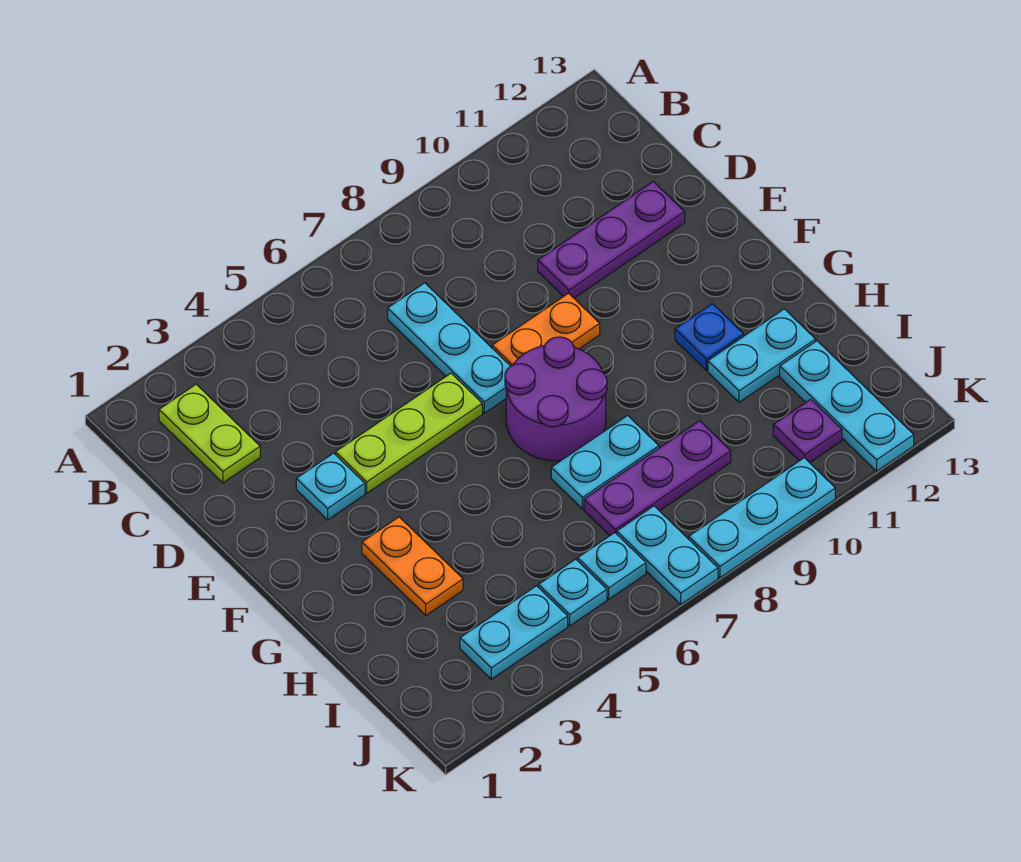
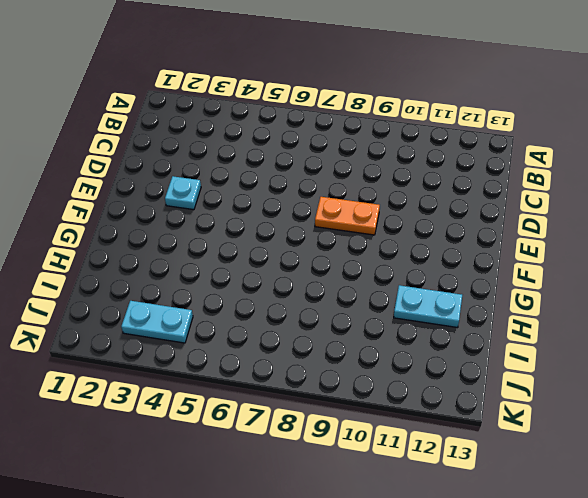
none -> lime 1x2 plate [159,384,260,483]
none -> cyan 1x3 plate [388,283,510,413]
none -> purple 1x3 plate [538,181,685,298]

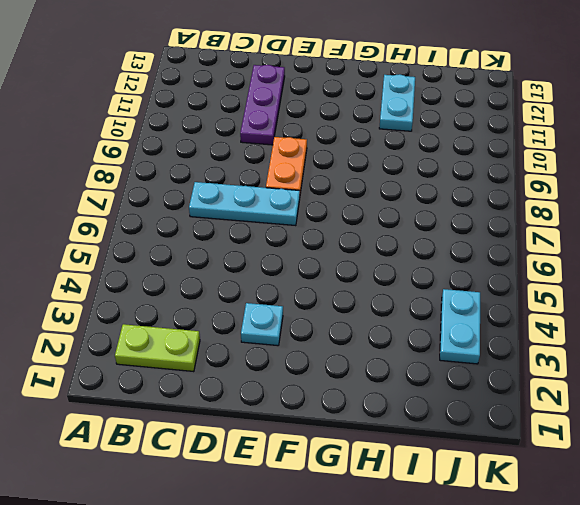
none -> lime 1x3 plate [336,373,482,493]
none -> purple 2x2 round brick [505,337,607,461]
none -> orange 1x2 plate [362,517,463,615]

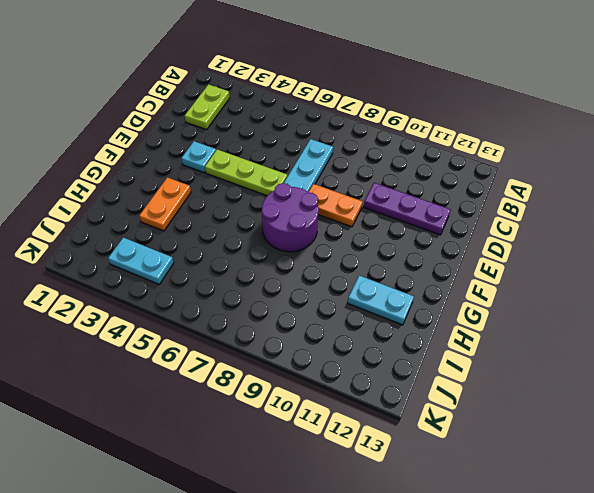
none -> blue 1x1 plate [675,304,744,370]
none -> cyan 1x2 plate [551,415,659,509]
none -> purple 1x3 plate [584,421,731,536]

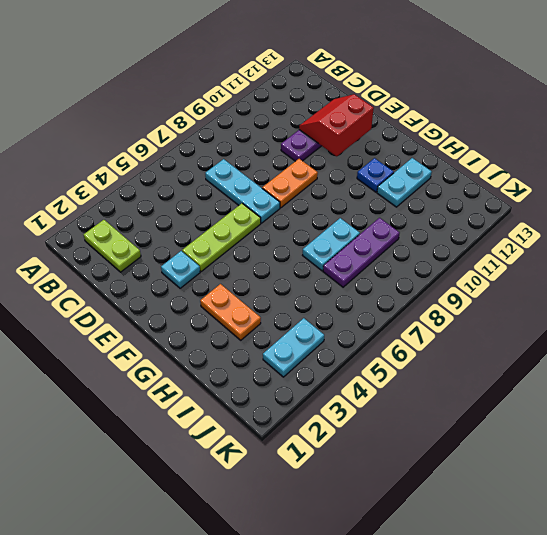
red 2x2 slope [299,94,374,156] -> none
none -> purple 2x2 round brick [505,337,607,461]
none -> cyan 1x3 plate [780,341,914,471]
none -> cyan 1x1 plate [538,559,607,626]

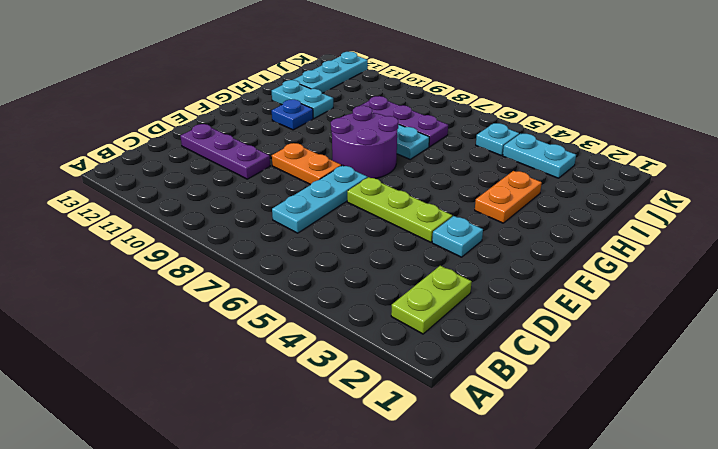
none -> cyan 1x1 plate [578,533,646,599]
none -> cyan 1x2 plate [617,506,718,604]
none -> purple 1x1 plate [773,399,842,463]

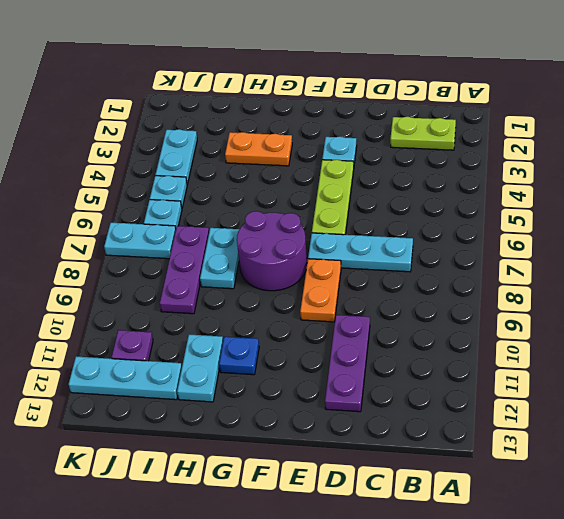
none -> cyan 1x3 plate [689,458,835,578]

